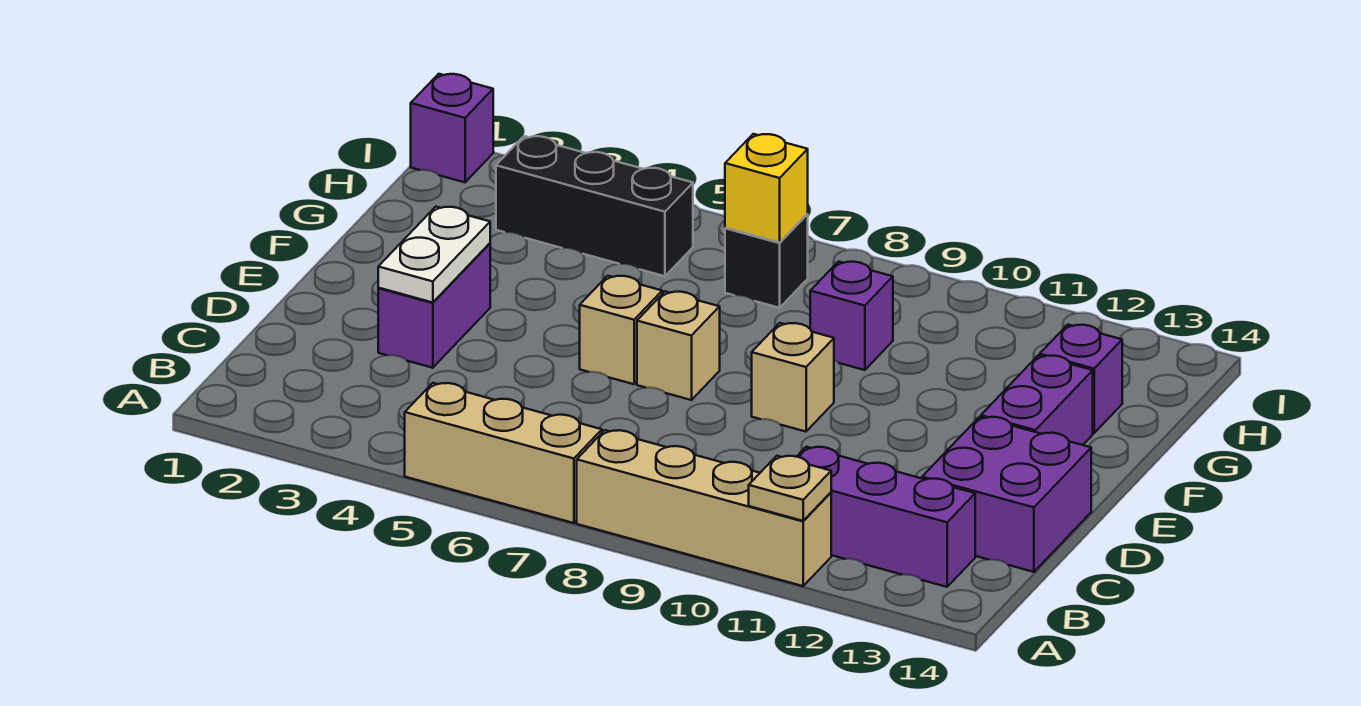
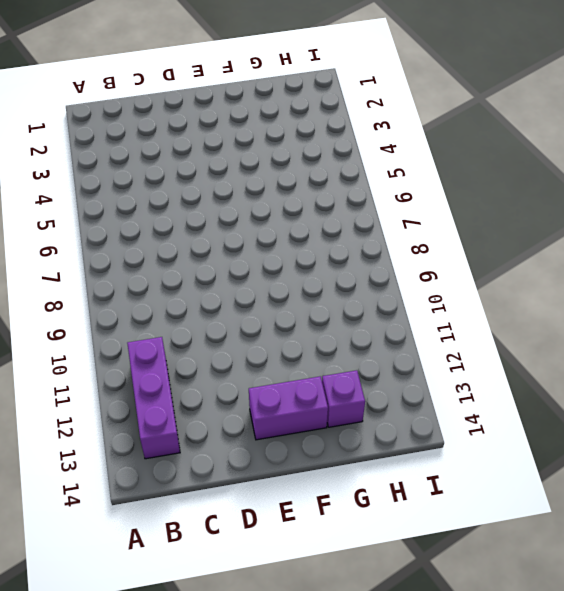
none -> tan 1x3 brick [405,383,602,523]
none -> tan 1x4 brick [577,430,831,586]
none -> purple 2x2 brick [922,417,1091,572]

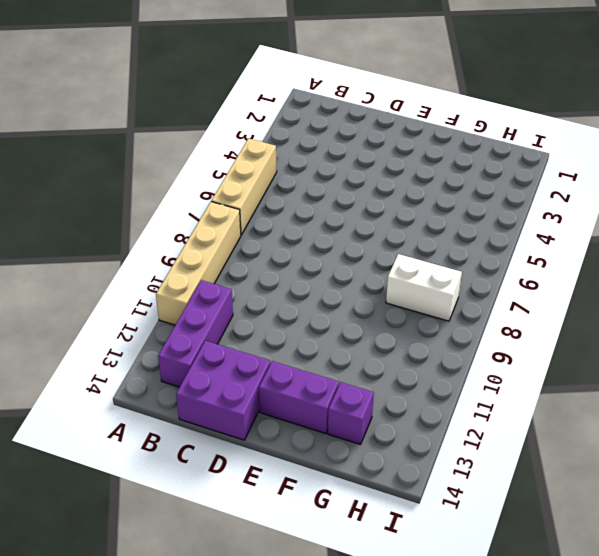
white 1x2 brick [386,254,462,321] -> none
none -> purple 1x2 brick [378,243,490,368]
none -> tan 1x1 brick [580,276,662,384]
none -> tan 1x1 brick [637,291,720,400]

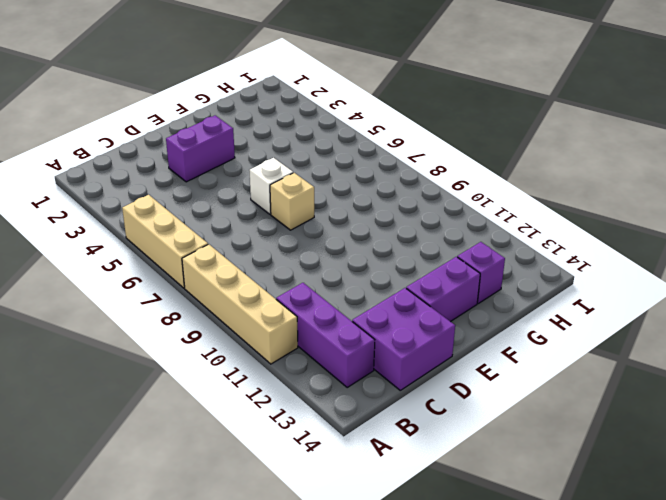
white 1x1 brick [249,158,293,214] -> tan 1x1 brick [580,276,662,384]
none -> tan 1x1 brick [752,323,834,432]
none -> purple 1x1 brick [810,261,893,370]
none -> black 1x3 brick [496,136,693,276]

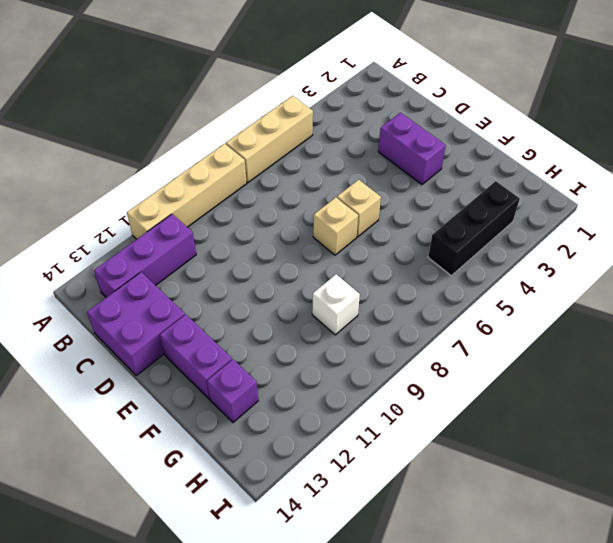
white 1x1 brick [312,274,360,335] -> purple 1x1 brick [810,261,893,370]
none -> tan 1x1 brick [752,323,834,432]
none -> black 1x1 brick [725,214,808,308]
none -> purple 1x1 brick [411,74,493,182]

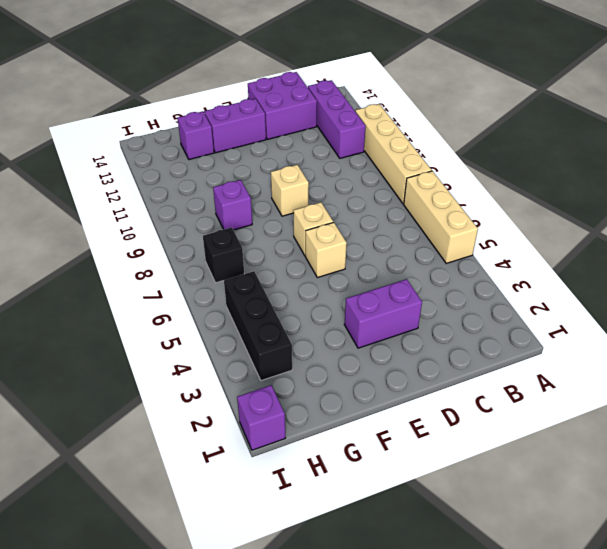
none -> tan 1x1 plate [749,456,831,521]
none -> white 1x2 plate [378,207,490,303]
none -> yellow 1x1 brick [725,134,808,243]

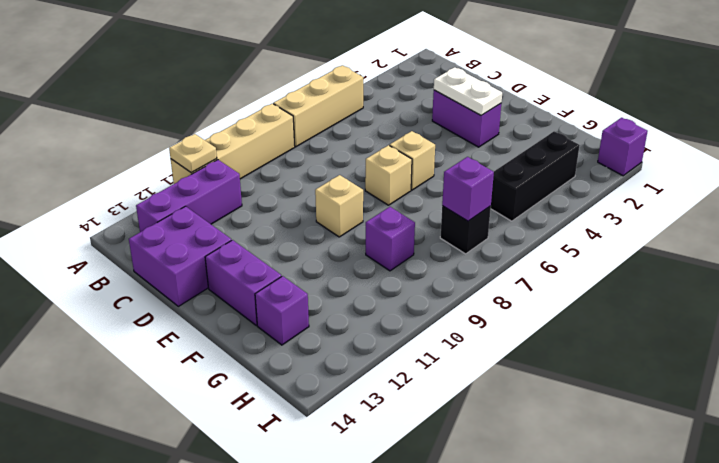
purple 1x1 brick [442,157,494,221] -> yellow 1x1 brick [725,134,808,243]

